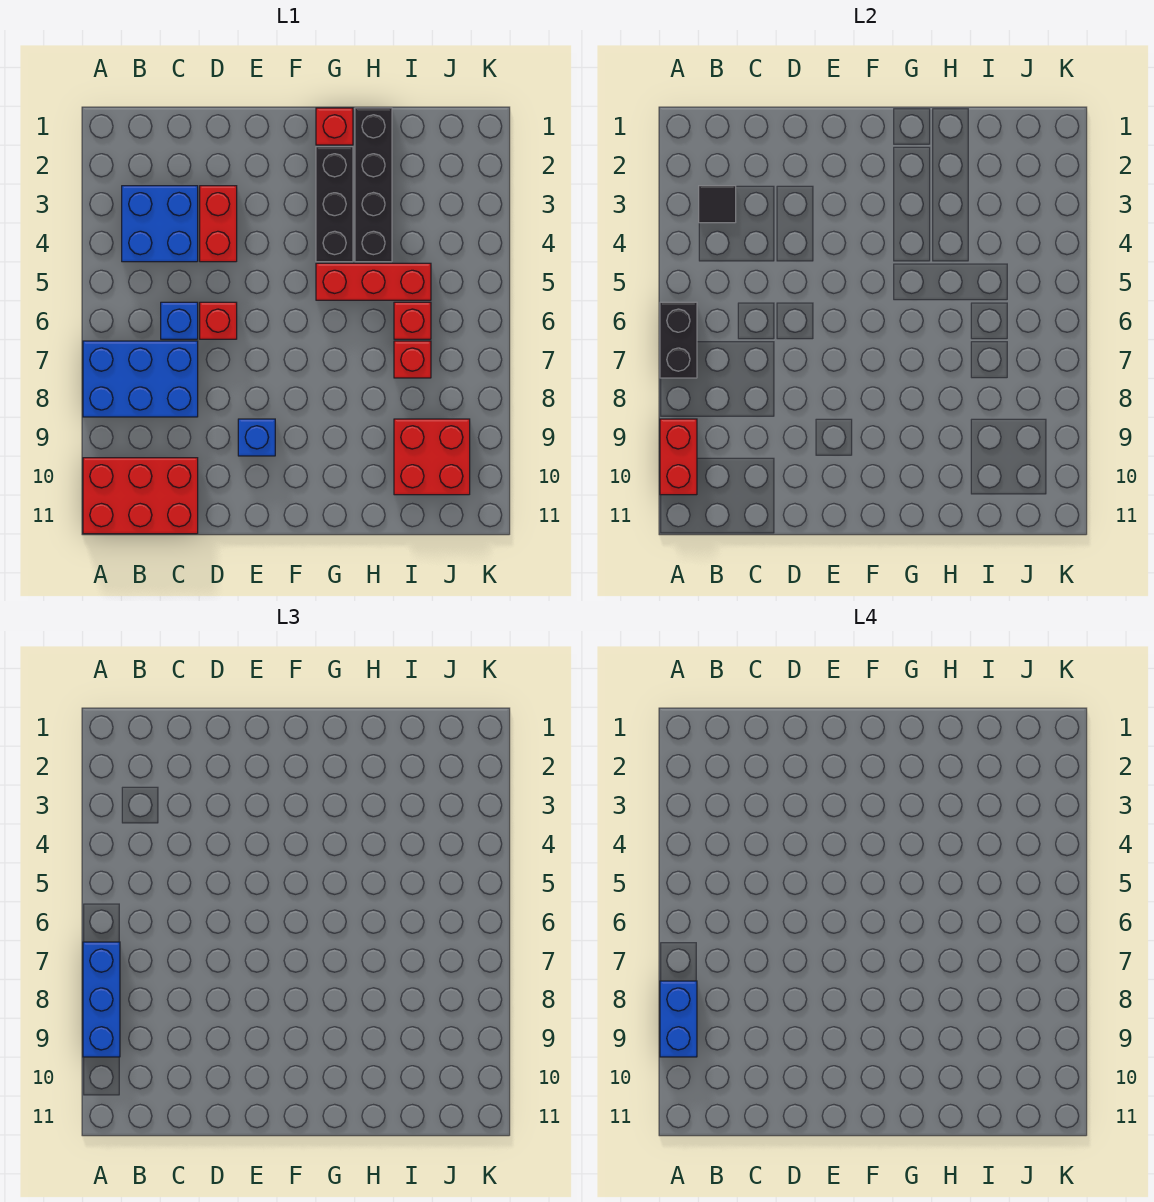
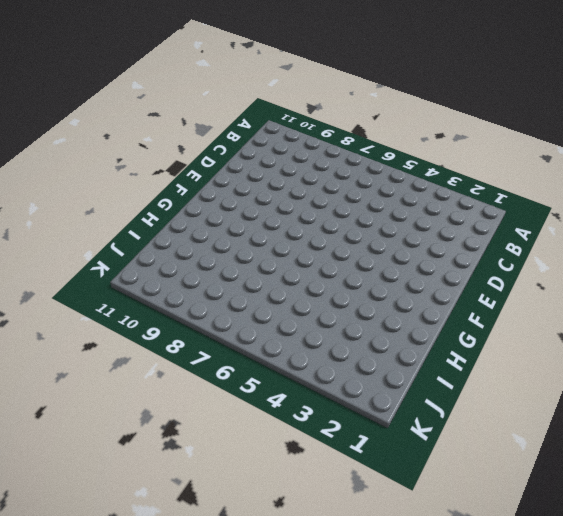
none -> blue 2x3 brick [83,341,198,417]
none -> red 2x3 brick [83,458,198,534]
none -> blue 2x2 brick [122,186,198,262]

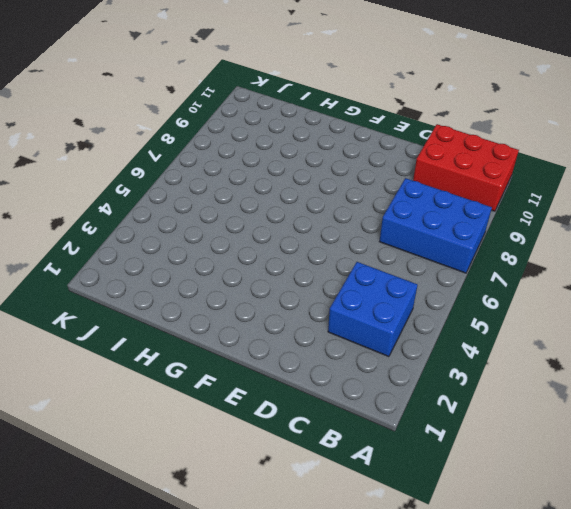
none -> blue 1x1 brick [161,302,198,339]
none -> red 1x2 brick [200,186,237,262]
none -> red 1x1 brick [200,302,237,339]

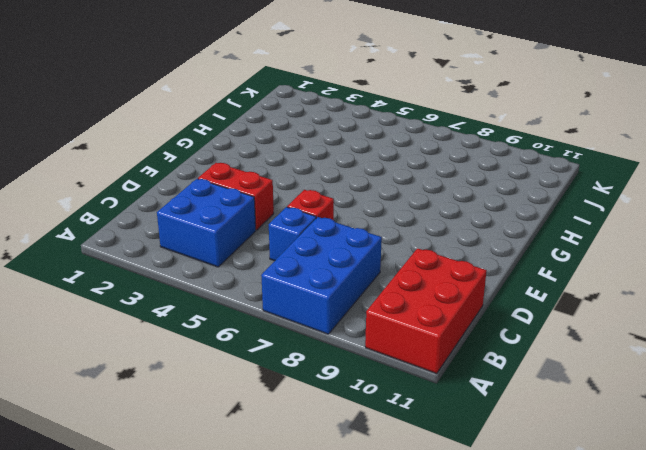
none -> blue 1x1 brick [238,419,275,456]
none -> red 1x1 brick [316,108,353,145]
none -> black 1x3 brick [316,147,353,262]

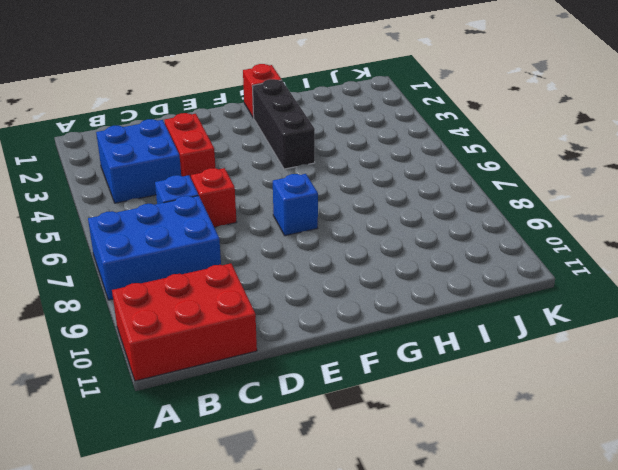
blue 1x1 brick [273,174,318,236] -> blue 1x1 brick moved to [238,419,275,456]
none -> red 1x3 brick [316,263,431,300]
none -> black 1x4 brick [355,108,392,262]
none -> red 1x1 brick [394,302,431,339]

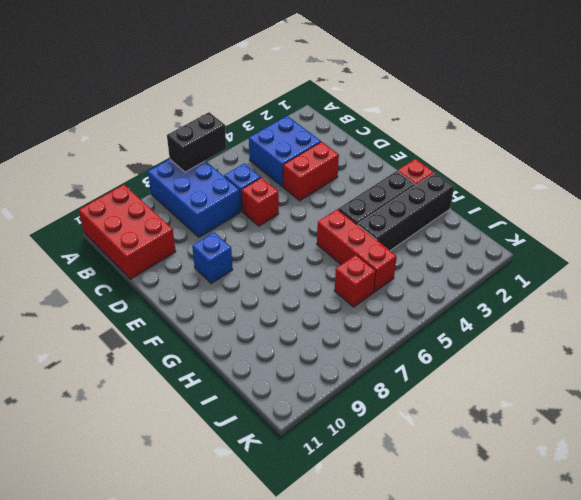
none -> red 1x1 brick [394,341,431,378]
none -> red 2x2 brick [394,419,470,495]
none -> red 1x2 brick [660,419,697,495]

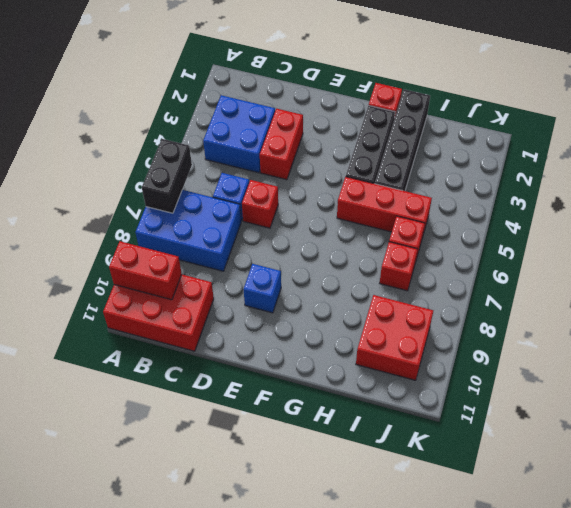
red 1x2 brick [109,241,182,300] -> red 1x2 brick turned to [660,419,697,495]
none -> black 1x1 tile [699,186,736,223]
none -> blue 1x3 brick [83,942,120,1057]
none -> blue 1x2 brick [660,981,697,1057]

